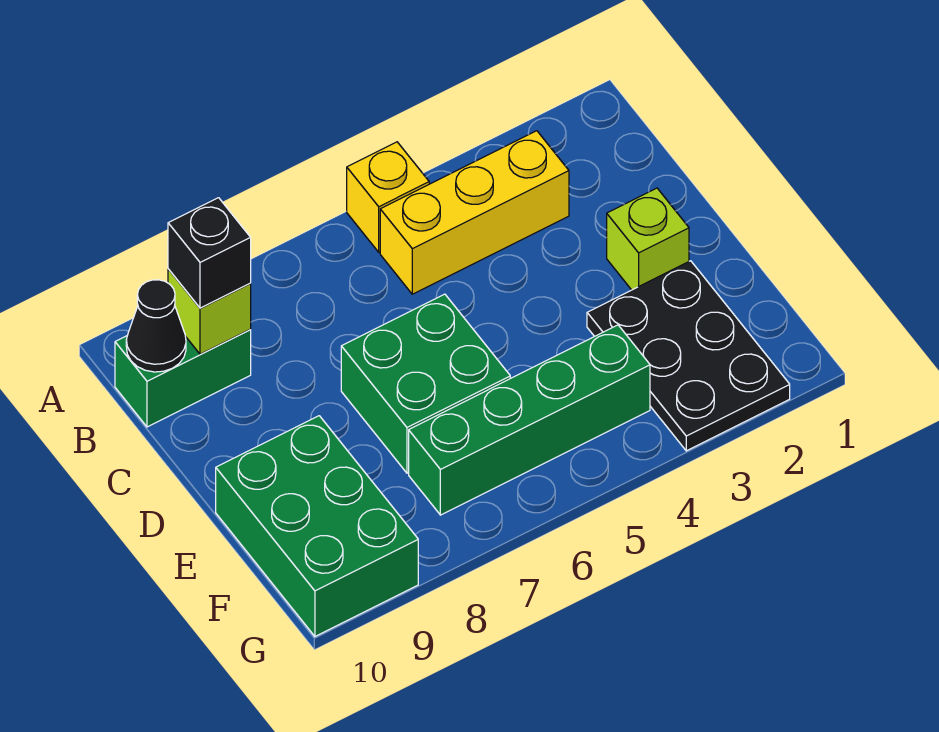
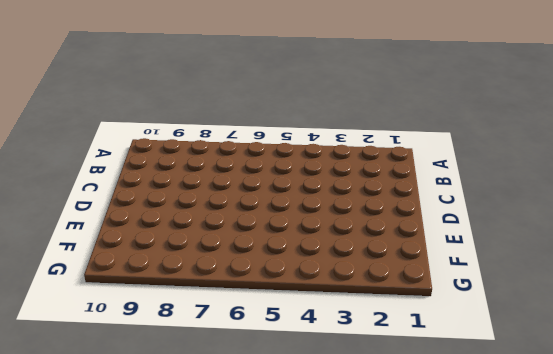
none -> yellow 1x1 brick [347,142,429,252]
none -> yellow 1x3 brick [380,131,569,294]

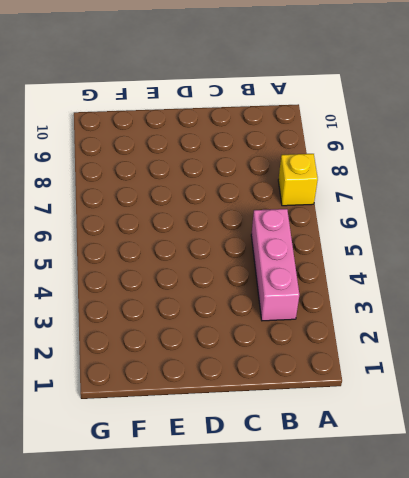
yellow 1x1 brick [278,154,318,206] -> yellow 1x1 brick moved to [347,142,429,252]
pink 1x3 brick [251,209,299,321] -> yellow 1x3 brick [380,131,569,294]
none -> green 1x2 brick [115,330,251,427]
none -> lime 1x1 brick [607,188,689,290]

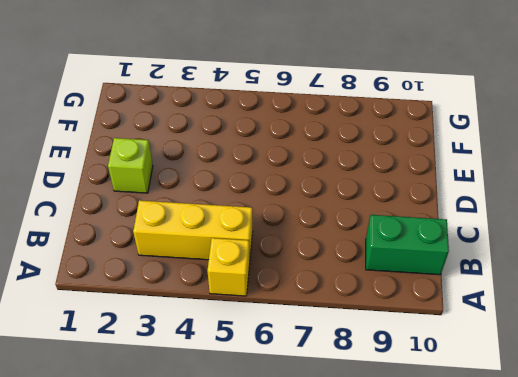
none -> green 2x2 brick [341,294,510,473]
none -> black 2x3 plate [587,261,790,451]

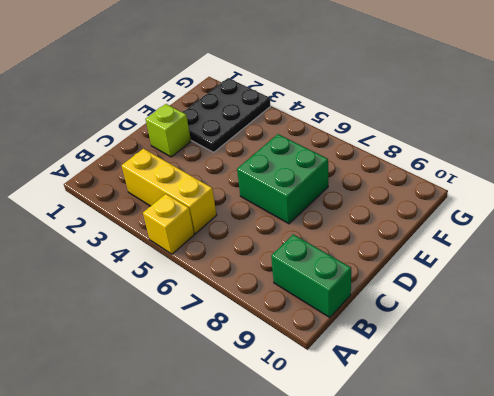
none -> green 2x3 brick [216,416,418,636]
none -> green 1x4 brick [409,325,650,515]

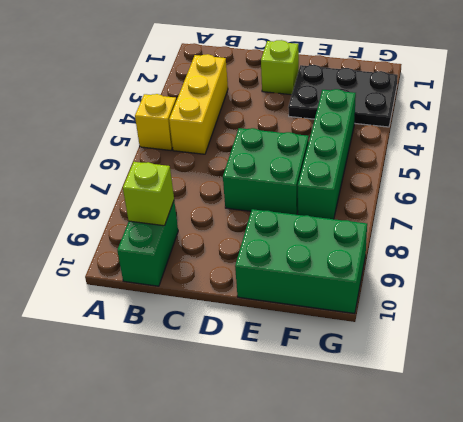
none -> black 1x1 cone [126,280,186,372]
none -> black 1x1 brick [168,198,251,308]

